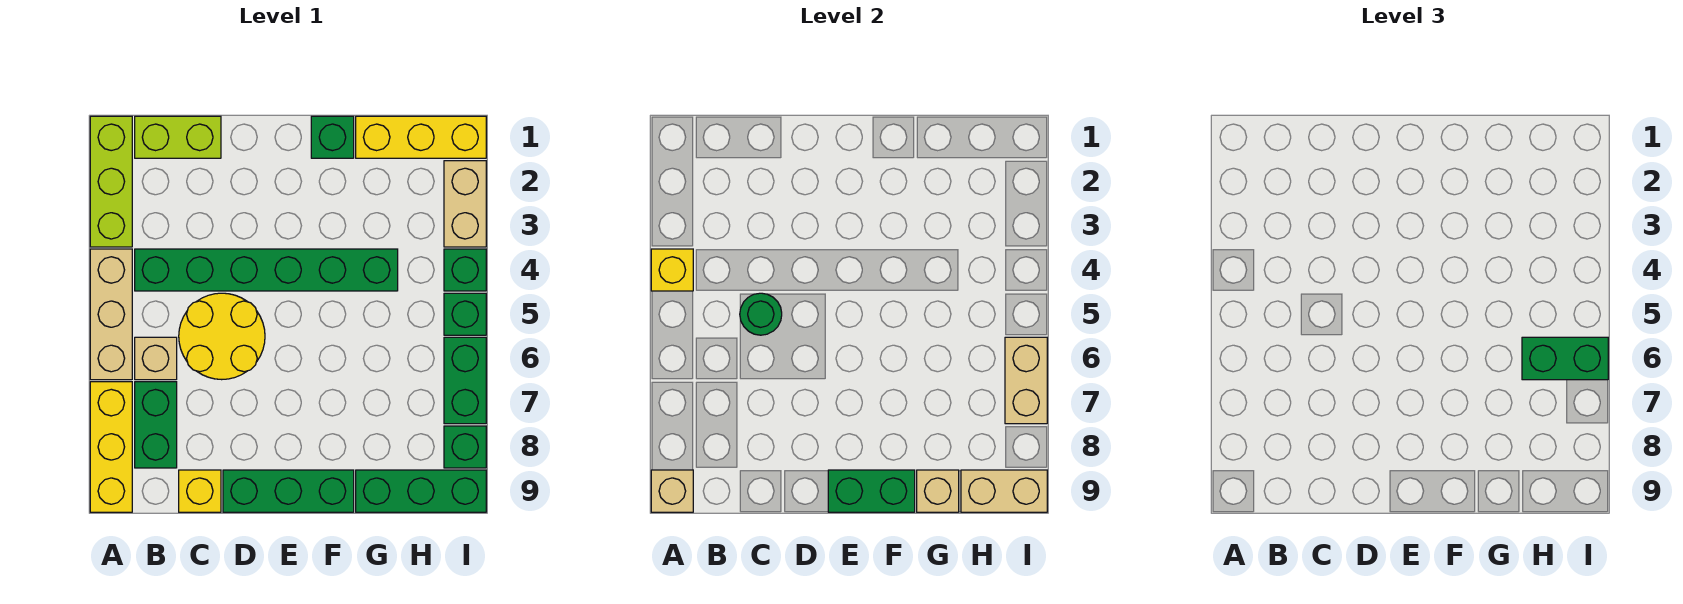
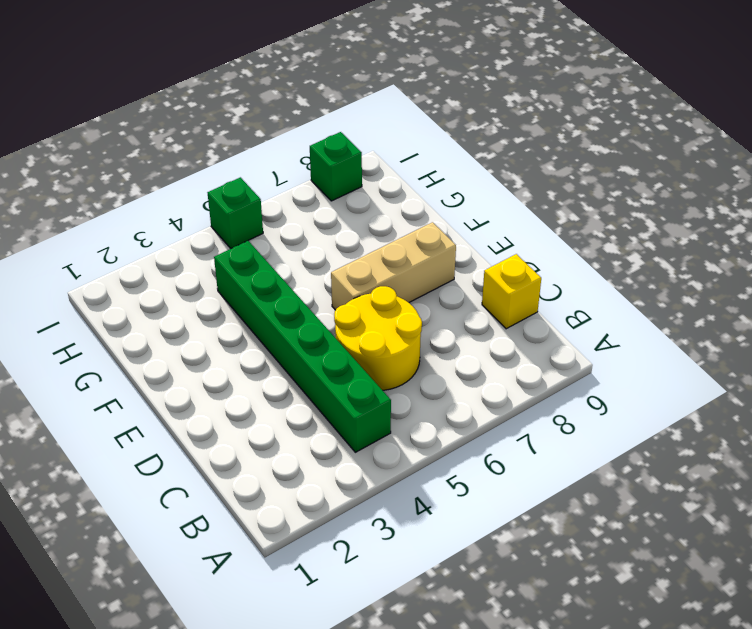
tan 1x3 brick [331,222,456,310] -> tan 1x3 brick moved to [90,249,132,380]
none -> lime 1x3 brick [90,116,132,247]
none -> yellow 1x3 brick [90,382,132,512]
none -> lime 1x2 brick [135,116,221,158]

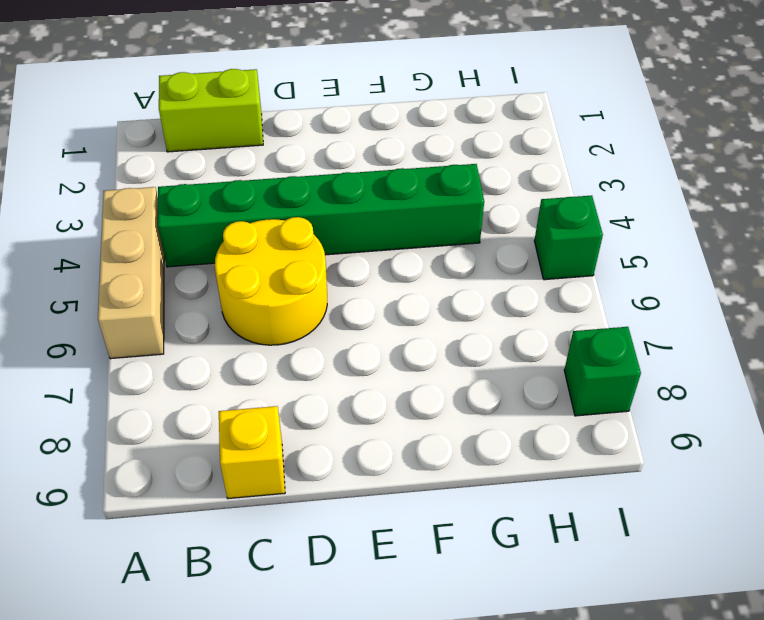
none -> lime 1x3 brick [90,116,132,247]
none -> yellow 1x3 brick [90,382,132,512]
none -> tan 1x1 brick [135,337,177,380]

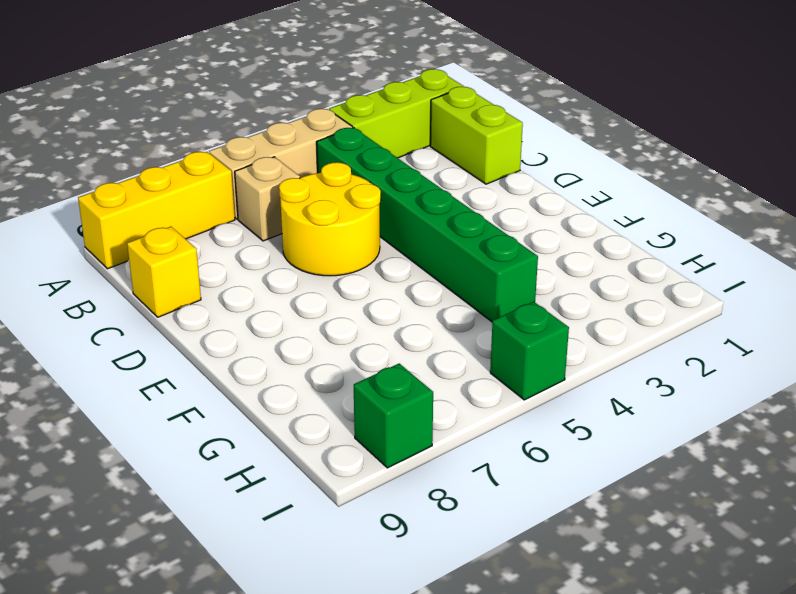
none -> green 1x2 brick [135,382,177,468]
none -> green 1x3 brick [223,470,354,512]
none -> green 1x1 brick [311,116,354,158]

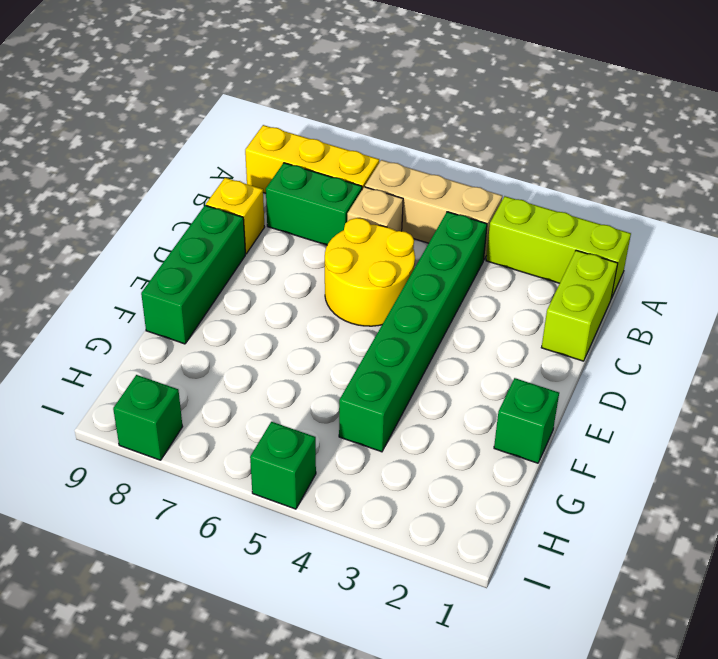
none -> yellow 1x3 brick [356,116,486,158]
none -> green 1x3 brick [356,470,486,512]
none -> tan 1x2 brick [444,161,486,247]

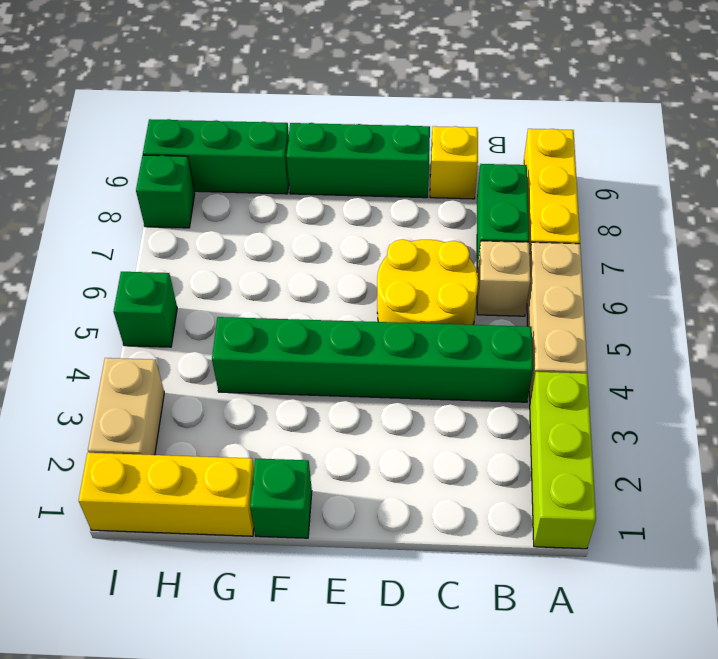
none -> lime 1x2 brick [135,116,221,158]
none -> green 1x1 brick [444,249,486,291]
none -> green 1x2 brick [444,337,486,424]

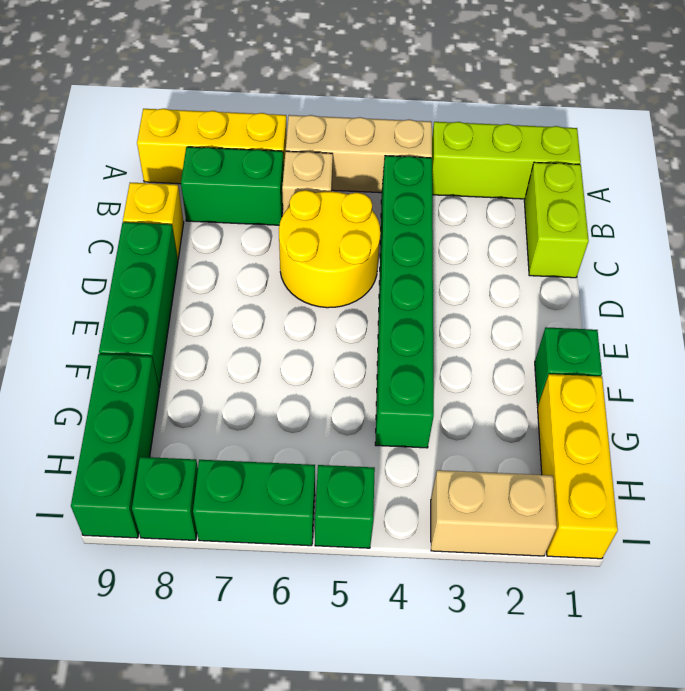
none -> green 1x1 brick [444,249,486,291]
none -> yellow 1x1 brick [651,249,693,291]
none -> tan 1x1 brick [651,470,693,512]

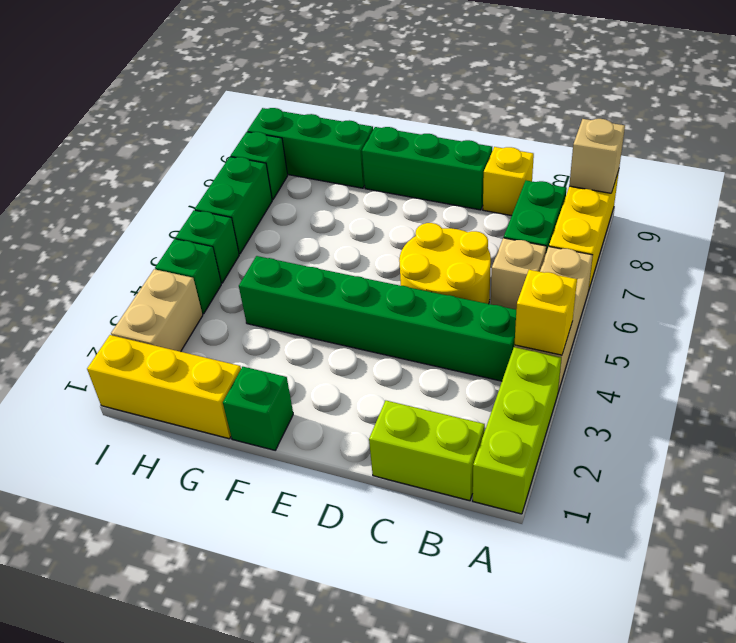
none -> green 1x1 round brick [740,293,782,335]
none -> green 1x2 brick [828,470,915,512]
none -> tan 1x1 brick [917,470,959,512]

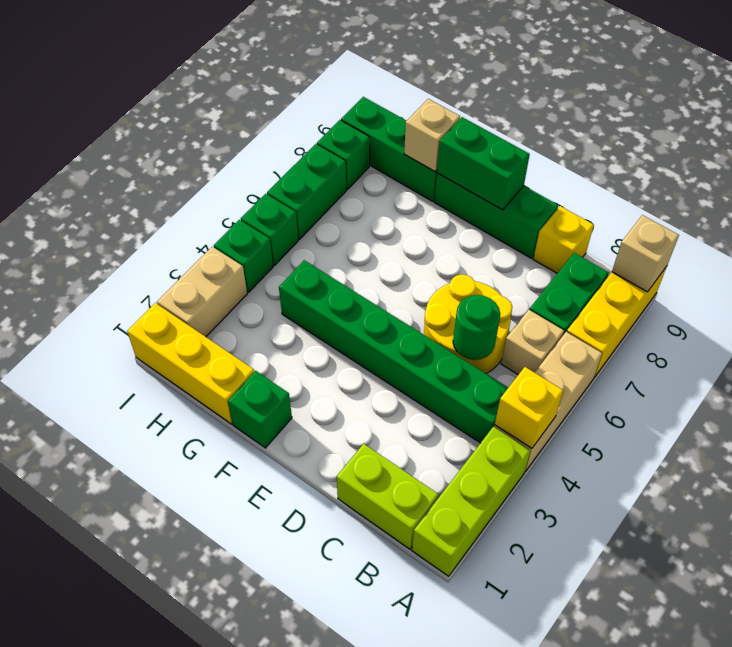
none -> tan 1x2 brick [961,470,1047,512]
none -> tan 1x2 brick [1005,337,1047,424]
none -> green 1x2 brick [1522,337,1608,380]

